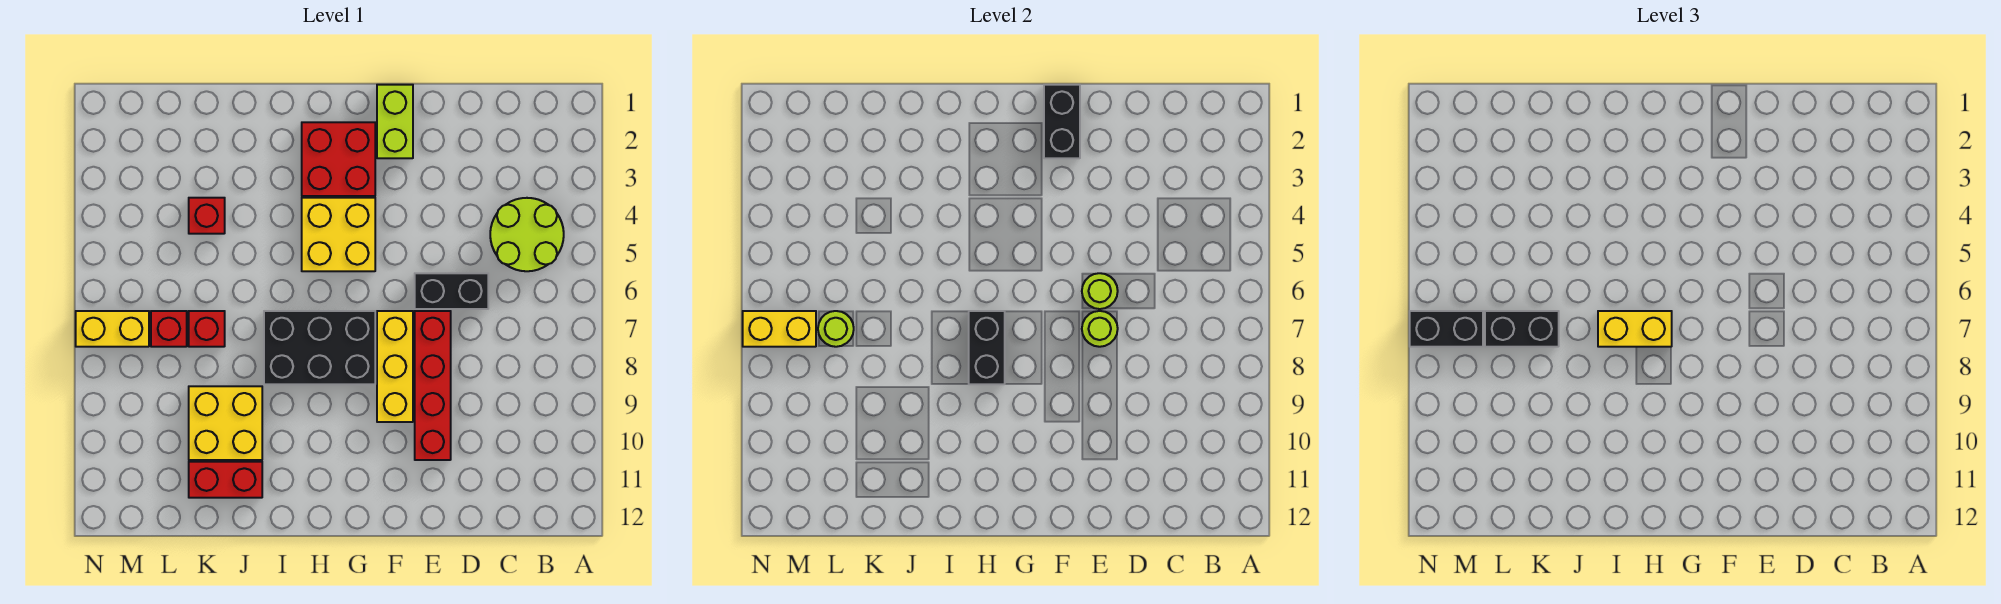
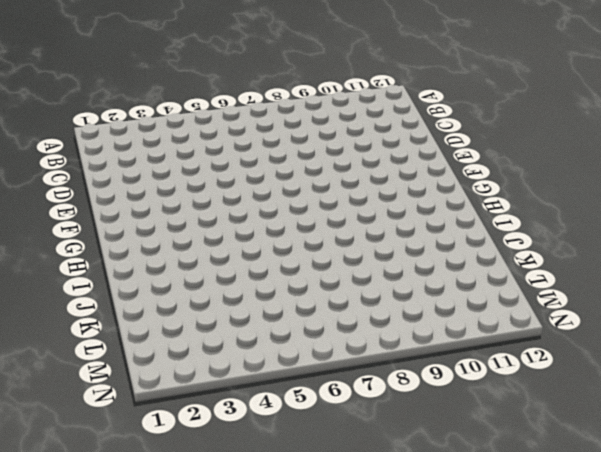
none -> lime 2x2 round brick [490,198,564,271]
none -> black 1x2 brick [415,273,488,309]
none -> red 1x4 brick [415,311,451,460]

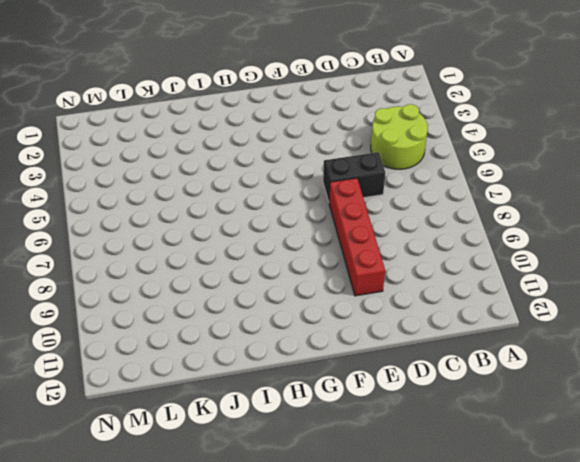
none -> lime 1x2 brick [377,85,413,158]
none -> yellow 1x3 brick [377,311,413,422]
none -> red 2x2 brick [302,122,375,196]

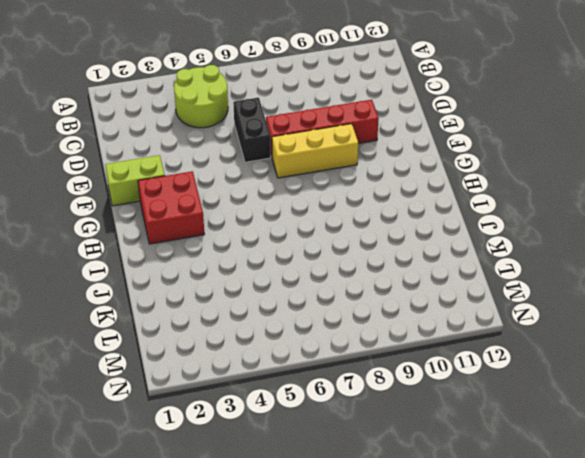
none -> yellow 2x2 brick [302,198,375,271]
none -> black 2x3 brick [264,311,375,384]
none -> yellow 2x2 brick [189,386,262,460]

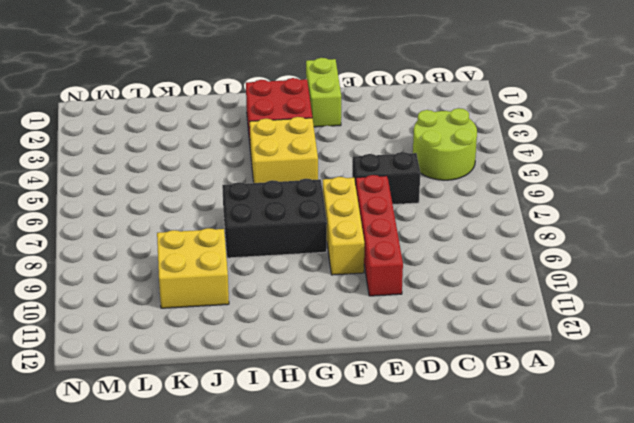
none -> red 1x2 brick [189,462,262,498]
none -> red 1x1 brick [189,198,225,234]
none -> red 1x1 brick [189,311,225,347]

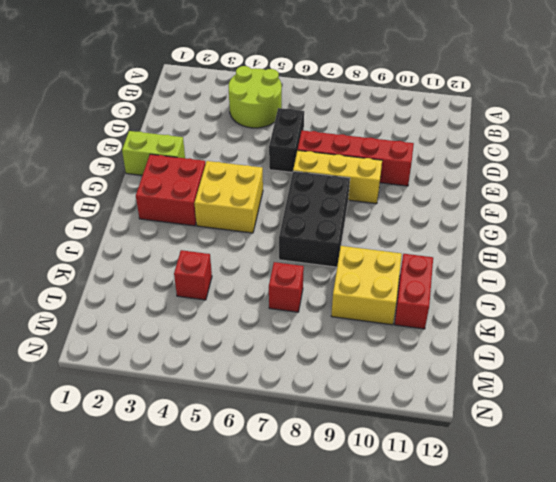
none -> red 1x1 brick [151,311,187,347]
none -> yellow 1x2 brick [76,311,149,347]
none -> lime 1x1 round brick [1082,273,1118,309]

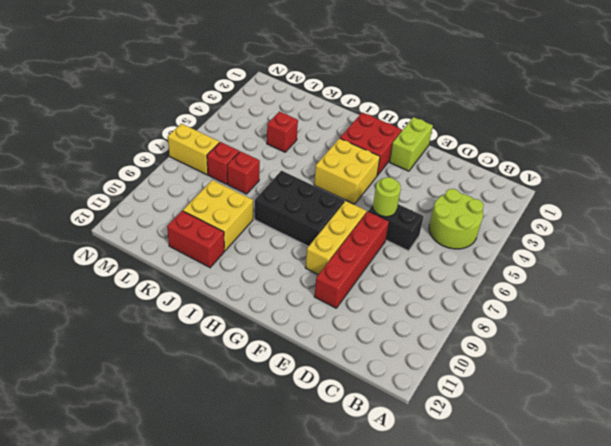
none -> lime 1x1 round brick [1082,311,1118,347]
none -> black 1x2 brick [1044,85,1080,158]
none -> black 1x2 brick [969,311,1005,384]

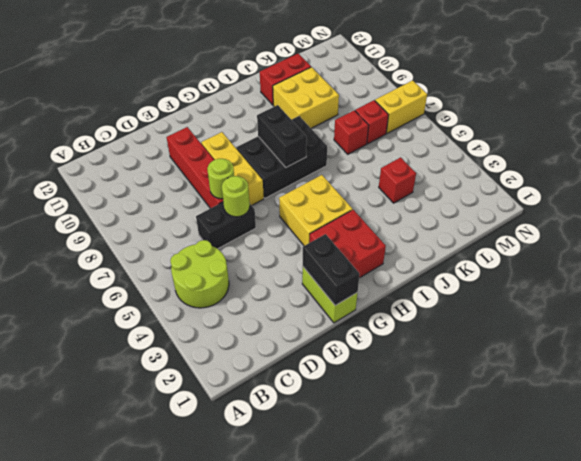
none -> lime 1x1 round brick [818,311,854,347]
none -> yellow 1x2 brick [743,311,816,347]
none -> yellow 1x2 brick [1598,311,1672,347]

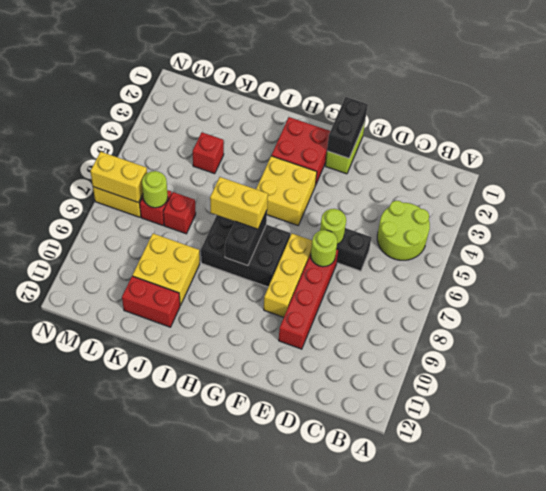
none -> black 1x2 brick [1485,311,1559,347]
none -> black 1x2 brick [1410,311,1483,347]

